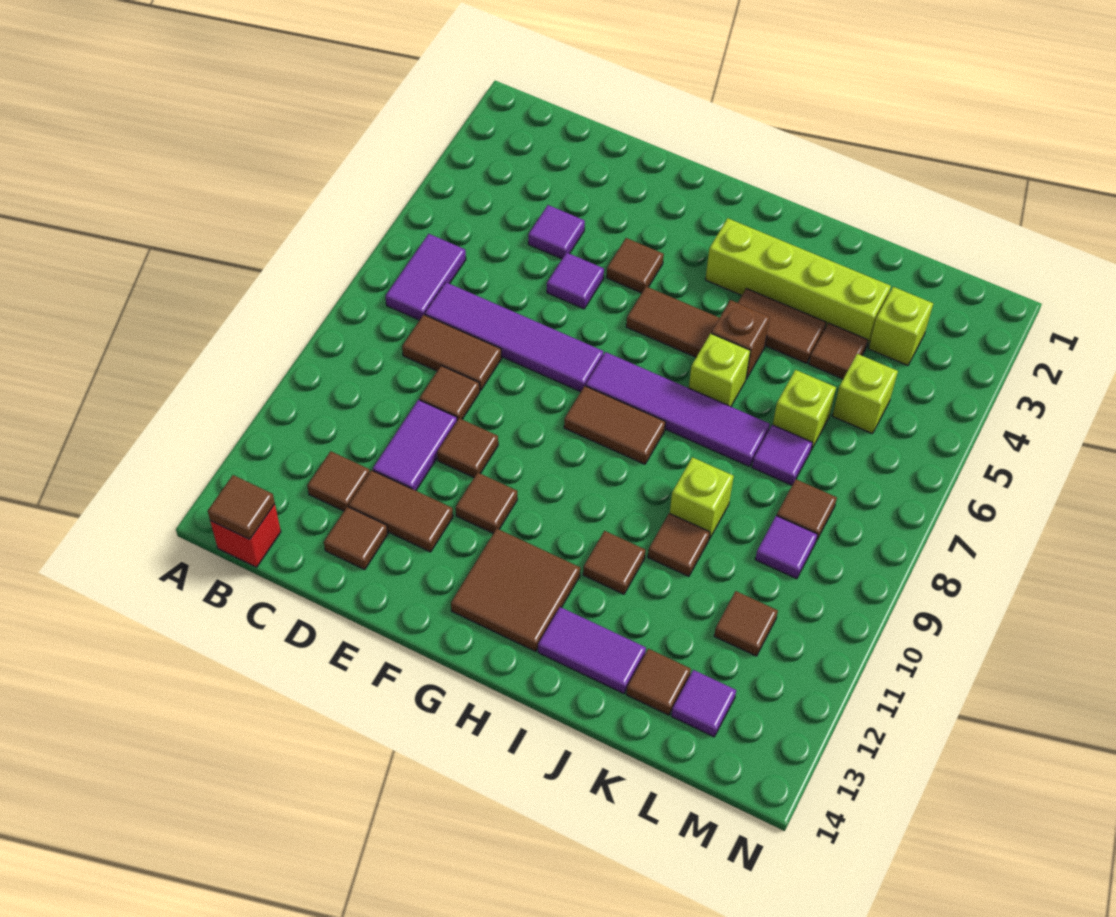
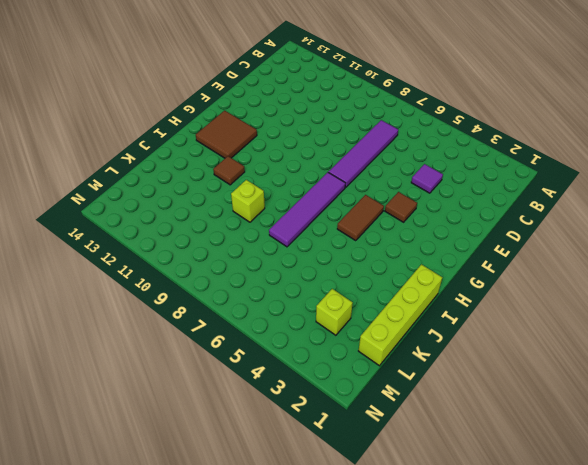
lime 1x4 brick [359,264,442,366] -> lime 1x4 brick moved to [705,218,891,348]
none -> purple 1x2 tile [385,234,466,320]
none -> red 1x1 brick [210,504,281,567]
none -> brown 1x2 tile [402,315,502,391]
none -> brown 1x1 tile [307,451,370,511]

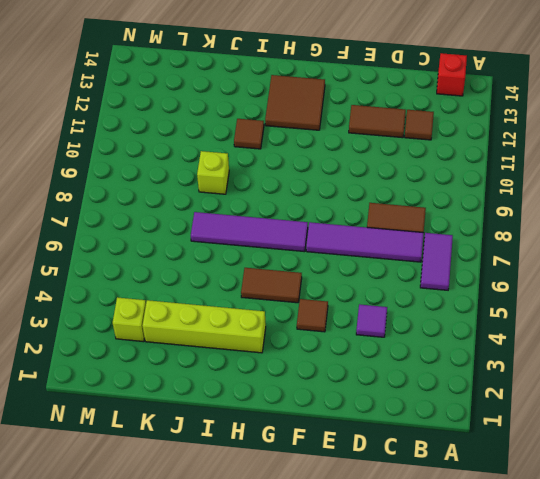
none -> brown 1x1 tile [419,366,480,420]
none -> purple 1x2 tile [373,400,457,491]
none -> brown 1x1 tile [324,507,388,569]
none -> purple 1x1 tile [547,253,604,309]

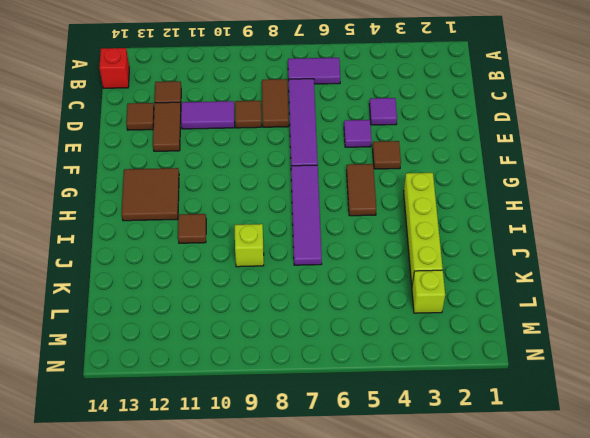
none -> brown 1x1 tile [437,418,498,477]
none -> brown 1x1 tile [456,473,517,533]
none -> brown 1x2 tile [564,386,666,464]
none -> brown 1x2 tile [738,289,826,363]

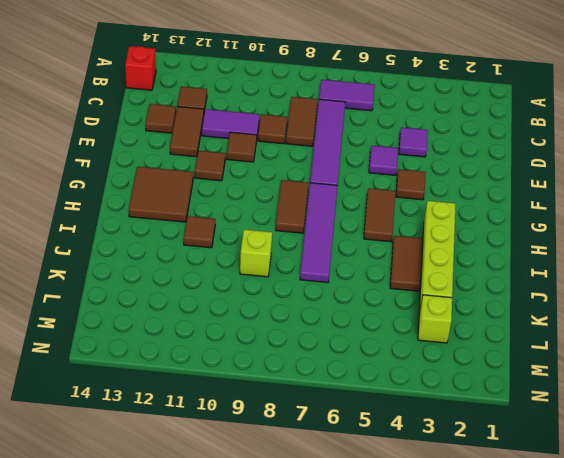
none -> brown 1x1 brick [711,300,770,379]
none -> lime 1x1 brick [689,334,750,407]
none -> purple 1x2 tile [538,607,646,694]
none -> brown 1x1 tile [648,513,710,576]

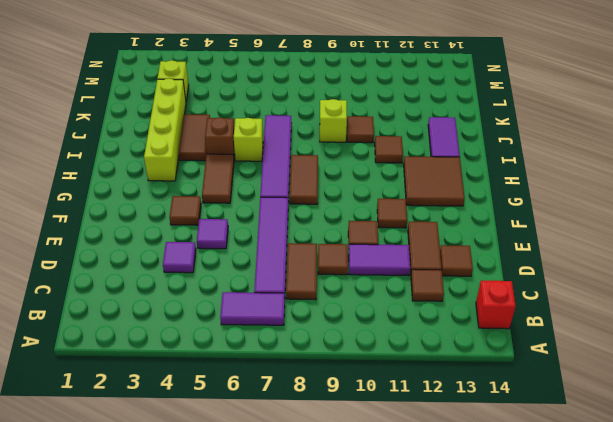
none -> brown 1x1 tile [809,323,868,379]
none -> lime 1x1 brick [773,370,836,450]
none -> purple 1x1 tile [752,425,812,485]
none -> brown 1x1 tile [626,649,691,715]

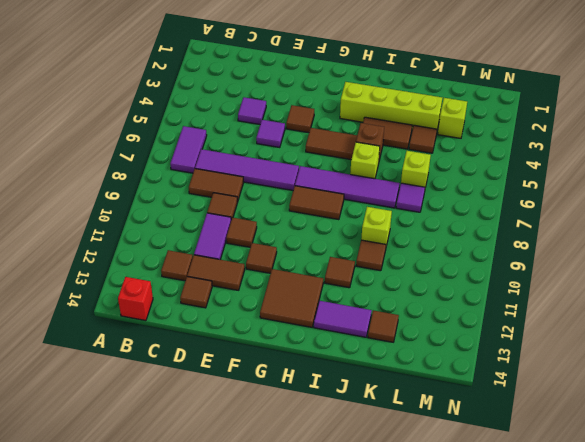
none -> lime 1x1 brick [832,354,898,434]
none -> brown 1x1 tile [777,479,837,541]
none -> purple 1x1 tile [755,516,818,579]
none -> brown 1x1 tile [714,591,778,656]

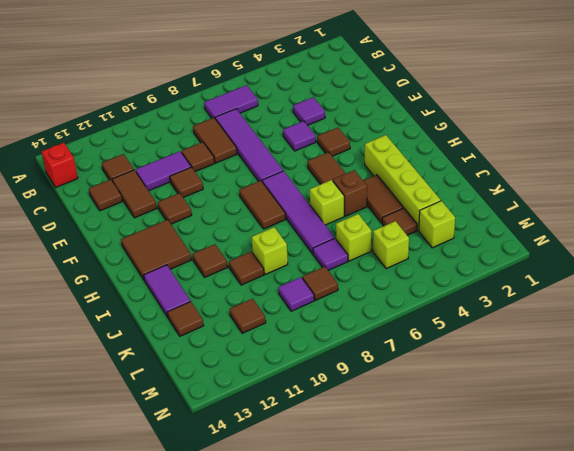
none -> purple 1x1 tile [671,670,736,737]
none -> brown 1x1 tile [208,475,275,539]

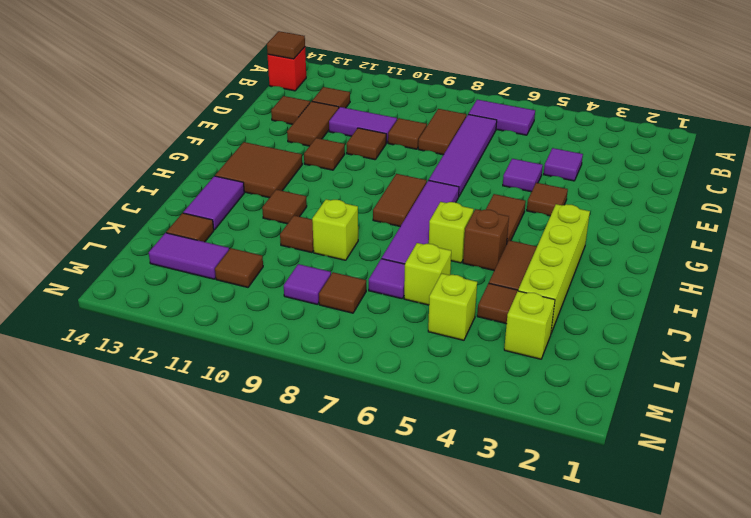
purple 1x2 tile [149,233,229,279] -> purple 1x1 tile [671,670,736,737]

